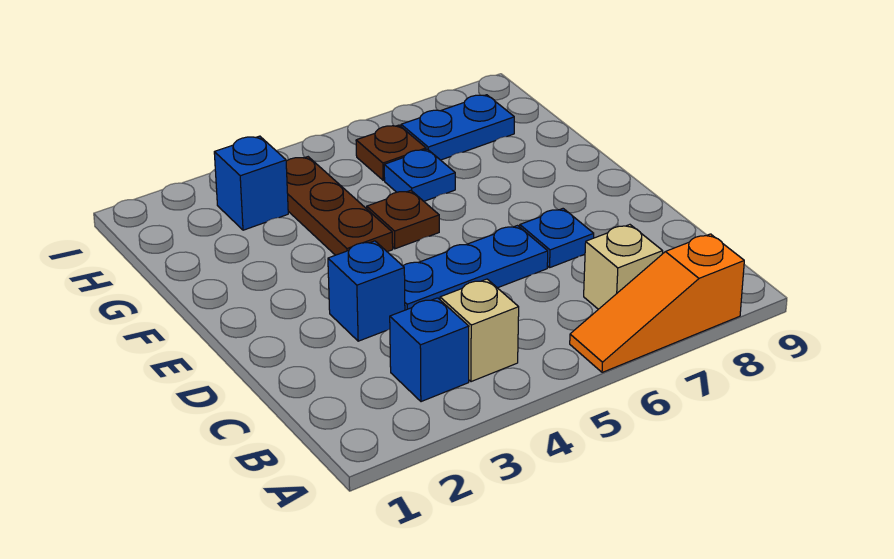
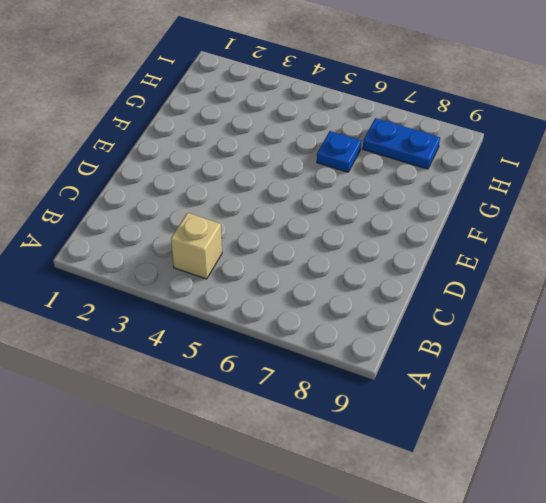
none -> orange 1x3 slope [570,234,744,372]
none -> blue 1x1 brick [390,298,469,402]
none -> tan 1x1 brick [584,225,663,309]

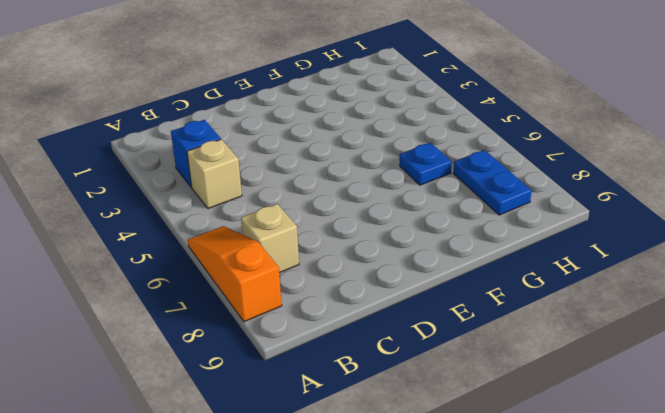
none -> blue 1x1 brick [328,241,405,341]
none -> blue 1x3 plate [403,226,548,310]
none -> blue 1x1 plate [520,209,594,268]

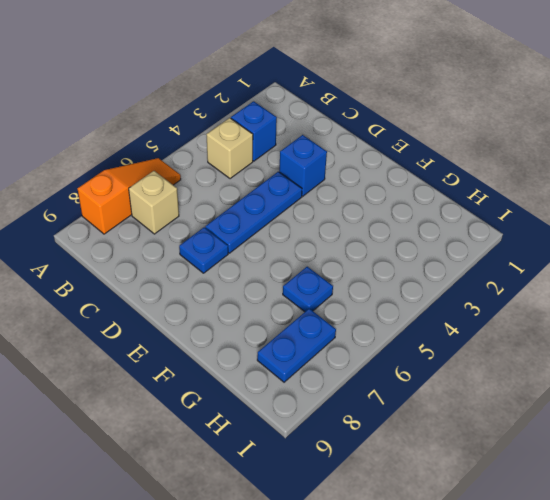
none -> brown 1x3 plate [286,157,393,255]
none -> brown 1x1 plate [367,190,439,249]
none -> blue 1x1 brick [214,136,288,230]

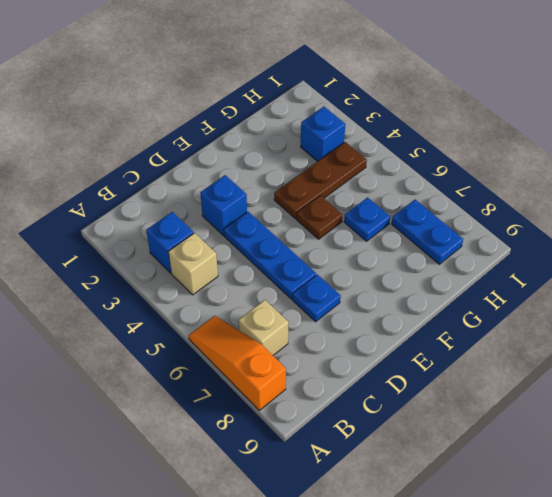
none -> brown 1x1 plate [356,125,426,180]

